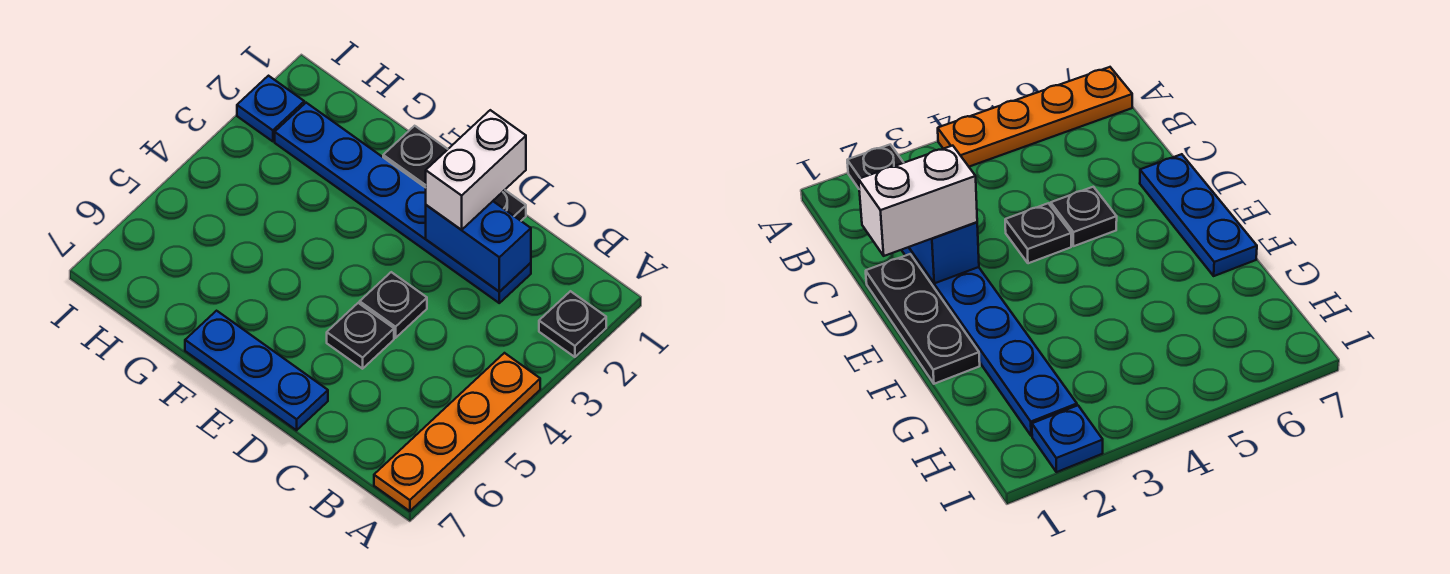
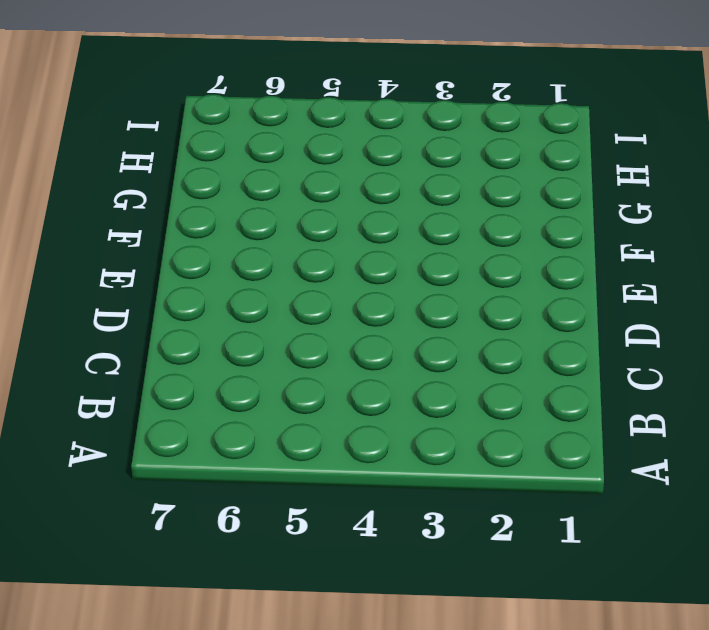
none -> black 1x1 plate [539,291,606,357]
none -> orange 1x4 plate [374,353,540,511]

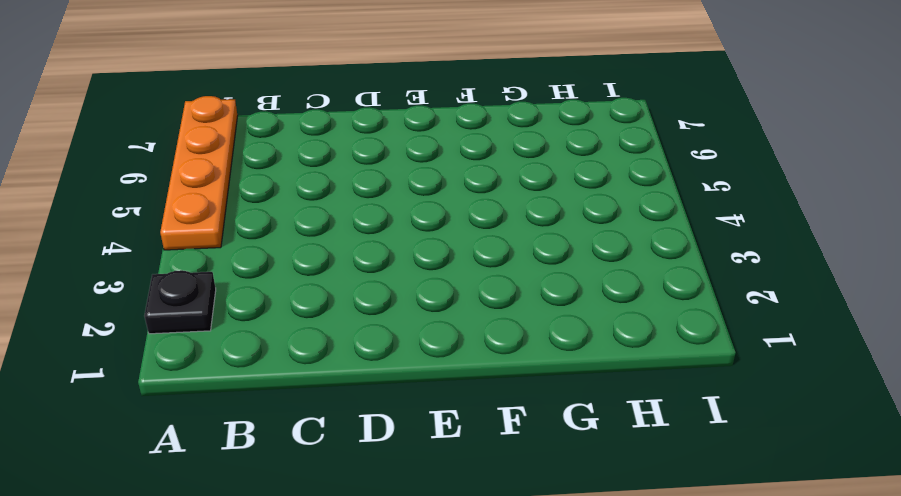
none -> blue 1x6 plate [275,103,531,303]
none -> black 1x3 plate [383,126,526,221]

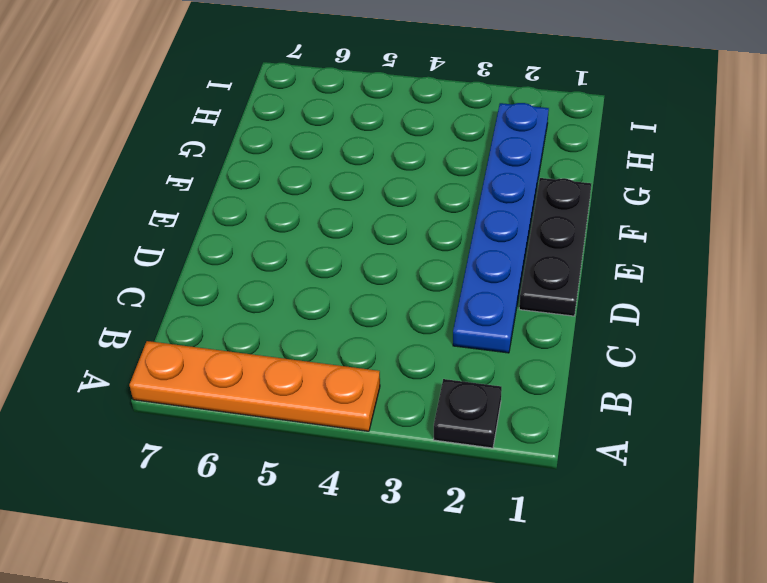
none -> black 1x1 plate [360,272,427,338]
none -> black 1x1 plate [327,303,394,369]

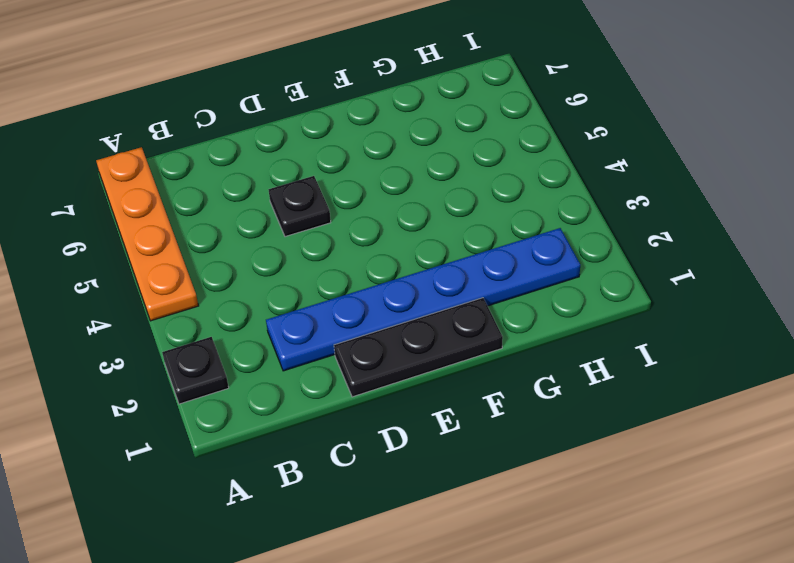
none -> black 1x1 plate [360,272,427,338]
none -> blue 1x3 plate [185,311,328,430]

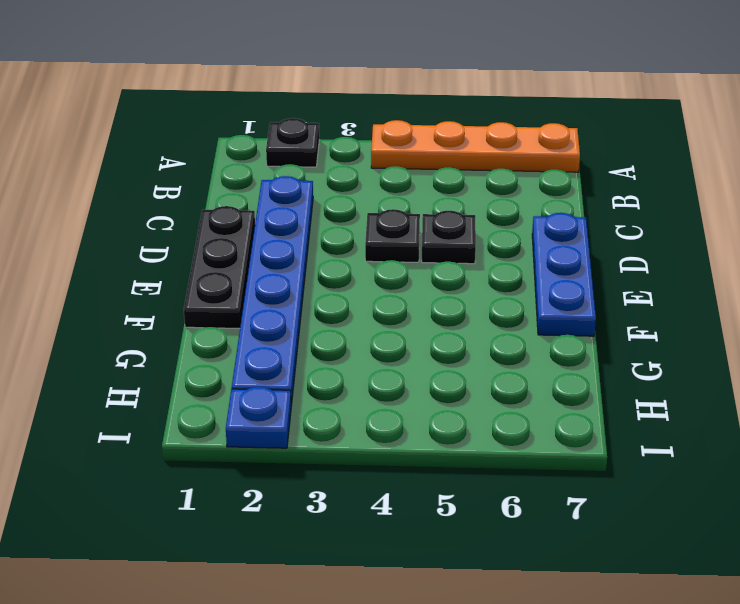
none -> blue 1x2 brick [426,201,531,292]
none -> white 1x2 brick [426,110,526,230]

